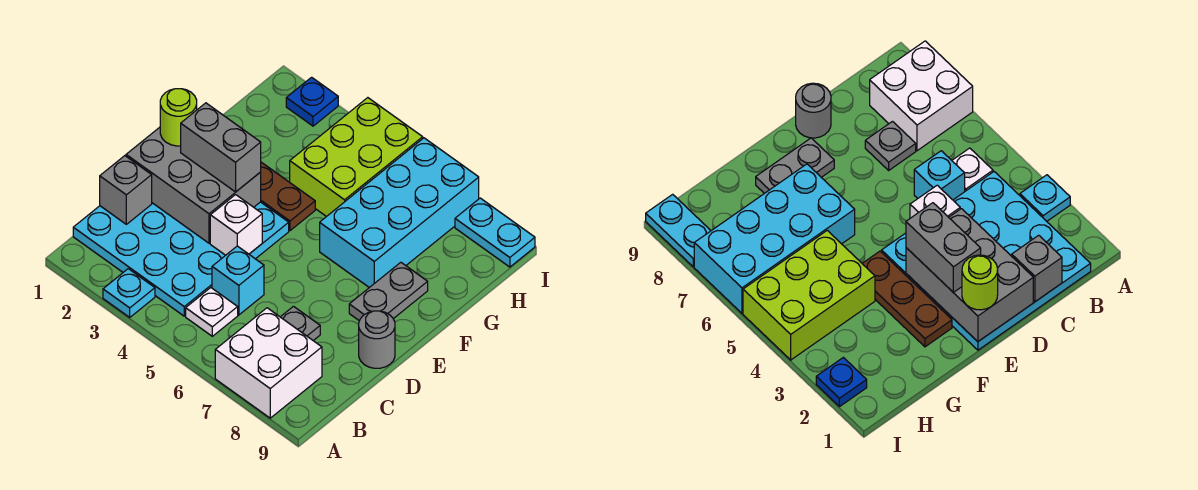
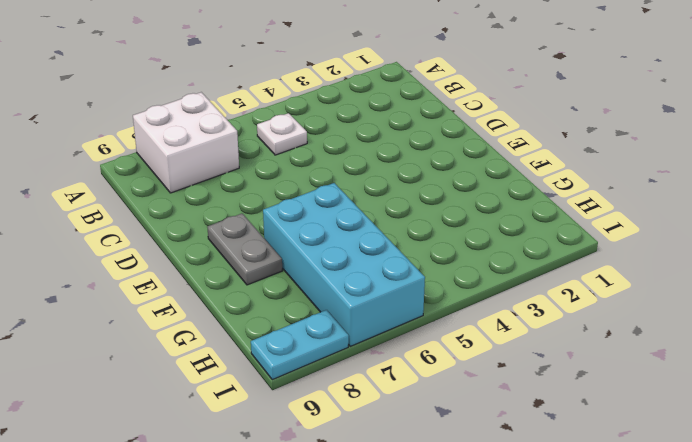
none -> cyan 1x1 plate [103,269,155,317]
none -> cyan 4x4 plate [73,202,289,316]
none -> cyan 1x1 brick [212,246,264,315]

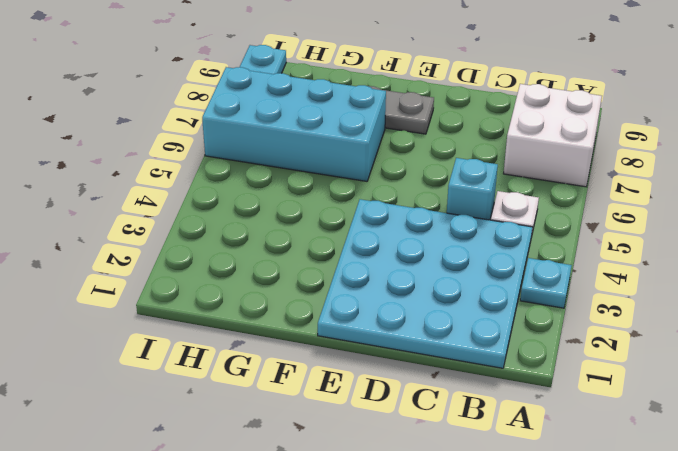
none -> grey 1x1 plate [281,306,320,341]
none -> grey 1x1 round brick [359,311,395,368]
none -> brown 1x3 plate [261,162,315,231]

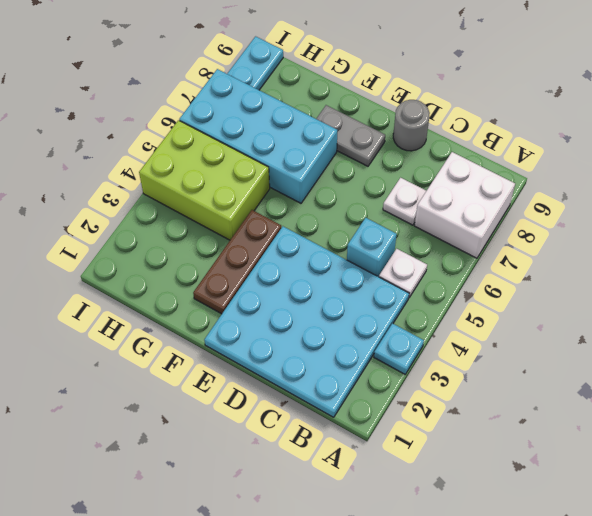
white 1x1 plate [383,178,426,225] -> grey 1x1 plate [281,306,320,341]
none -> blue 1x1 plate [286,77,338,126]
none -> grey 1x1 brick [100,156,152,224]
none -> grey 2x3 brick [126,127,261,243]

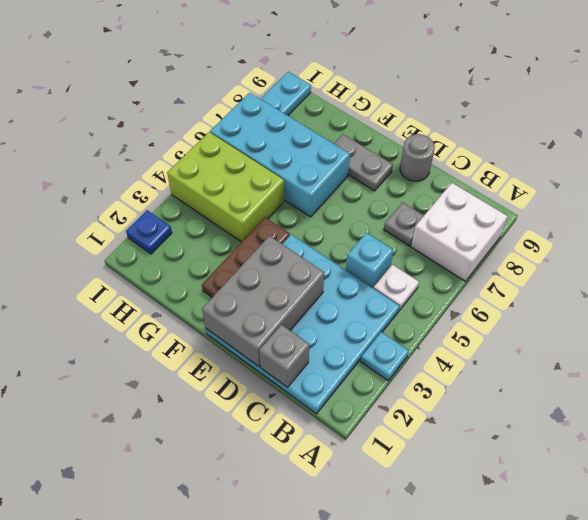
none -> white 1x1 brick [210,195,262,255]
none -> lime 1x1 round brick [160,89,197,146]
none -> grey 1x2 brick [181,103,261,192]

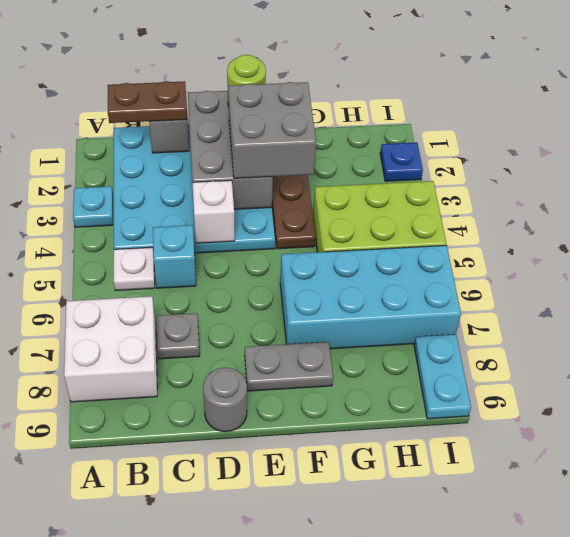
brown 1x2 plate [108,81,187,123] -> none
grey 2x2 brick [228,82,316,178] -> grey 1x2 brick [181,103,261,192]

